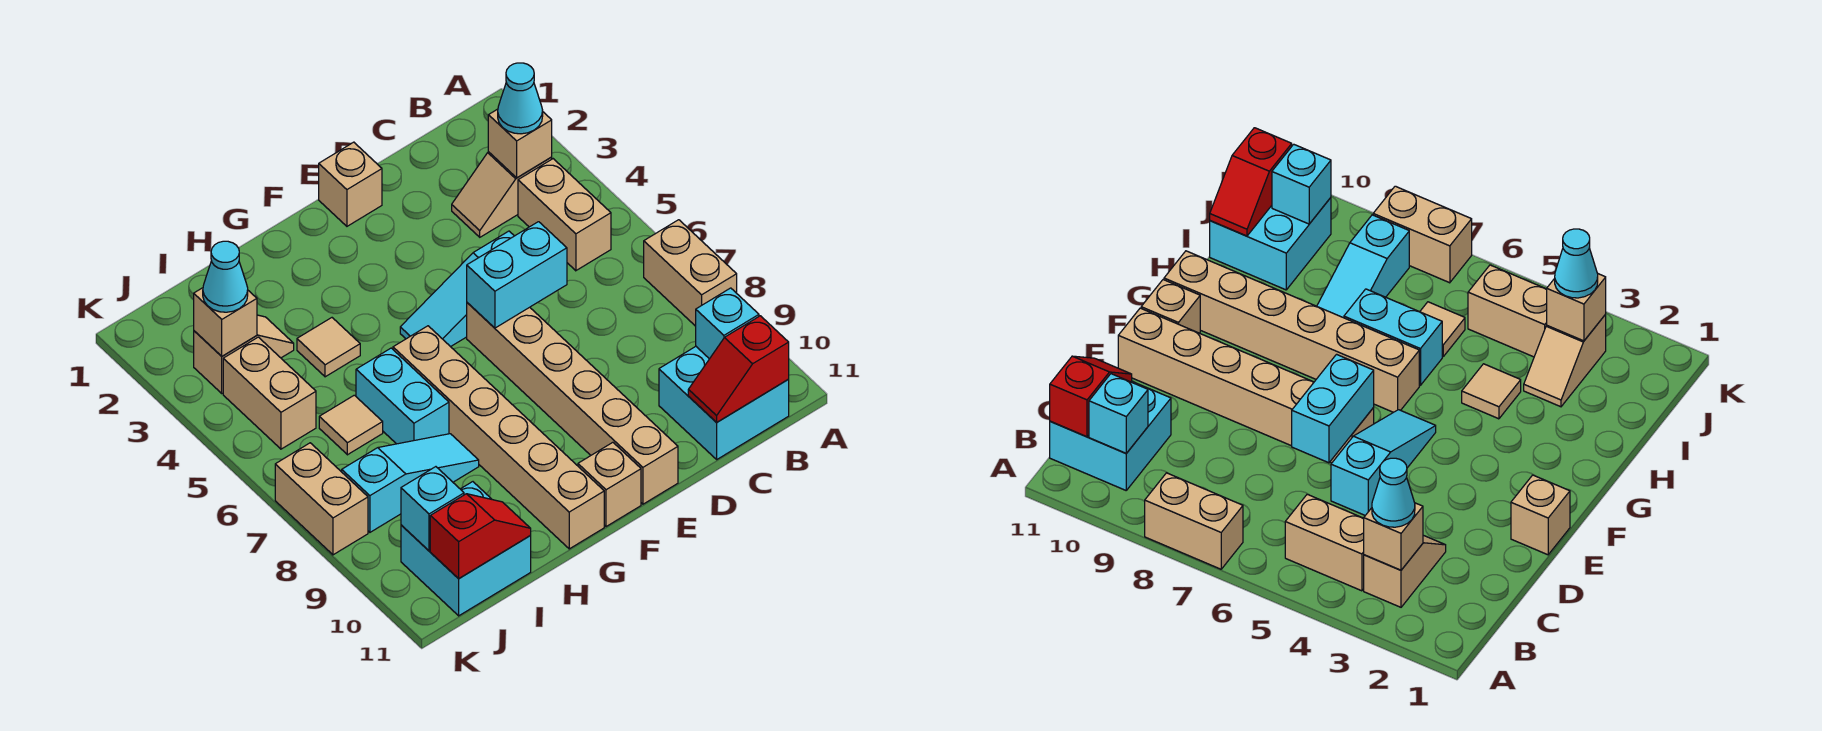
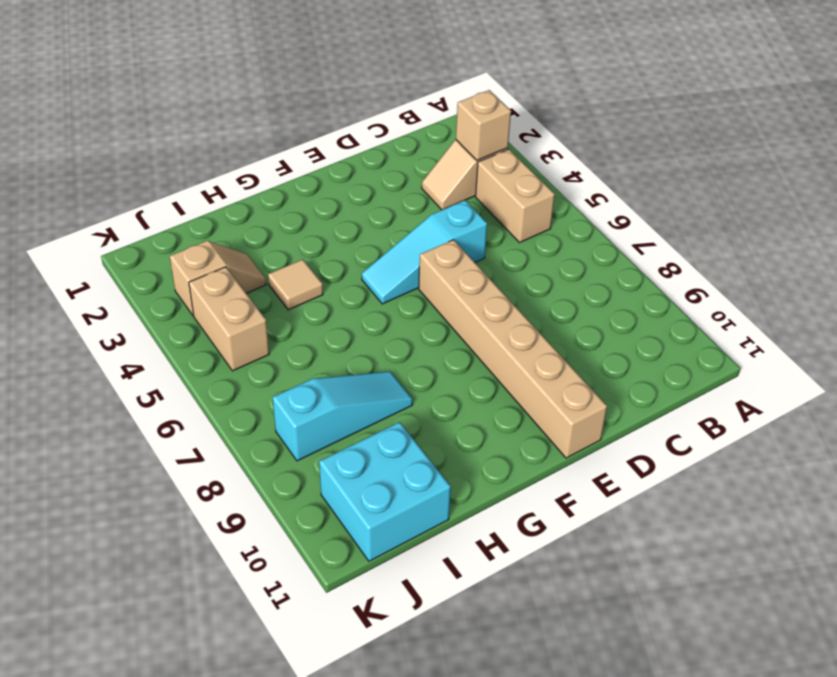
none -> tan 1x2 brick [644,220,737,326]
none -> cyan 2x2 brick [659,347,789,459]
none -> tan 1x1 brick [319,142,382,226]

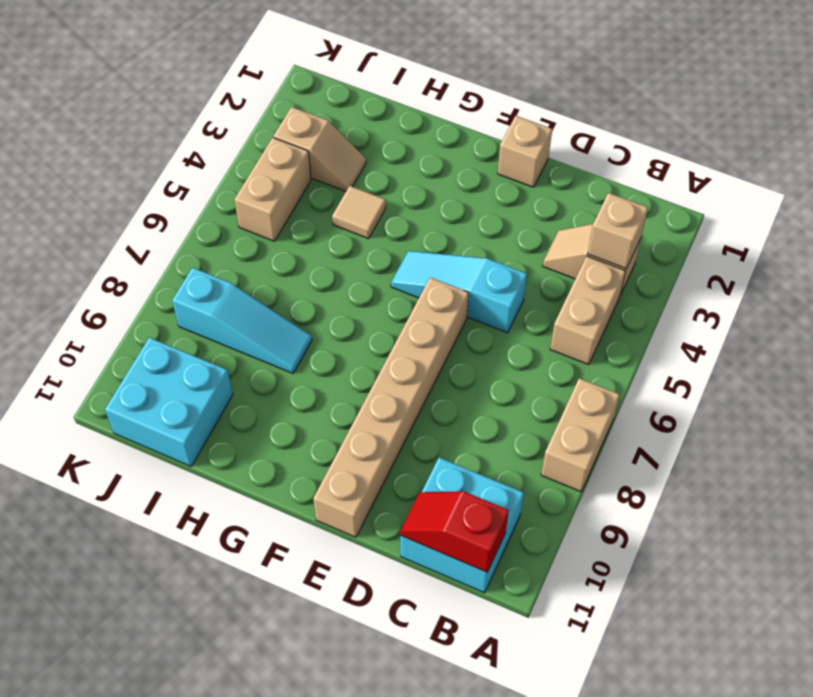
none -> tan 1x1 brick [578,442,641,527]
none -> tan 1x6 brick [393,326,604,549]
none -> cyan 1x2 brick [356,348,449,444]

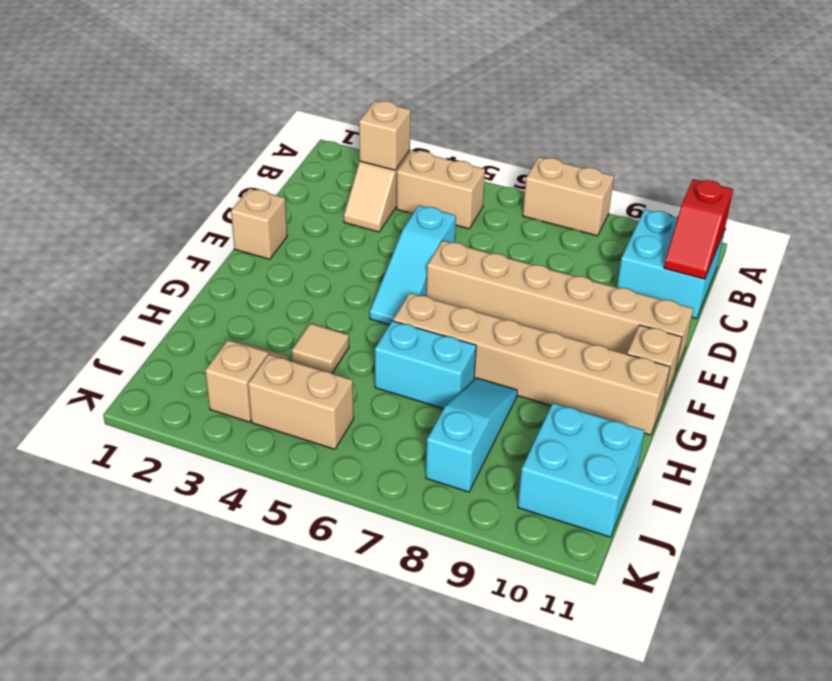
none -> tan 1x1 tile [319,395,383,455]
none -> tan 1x2 brick [275,443,368,555]
none -> cyan 1x1 brick [696,288,759,359]

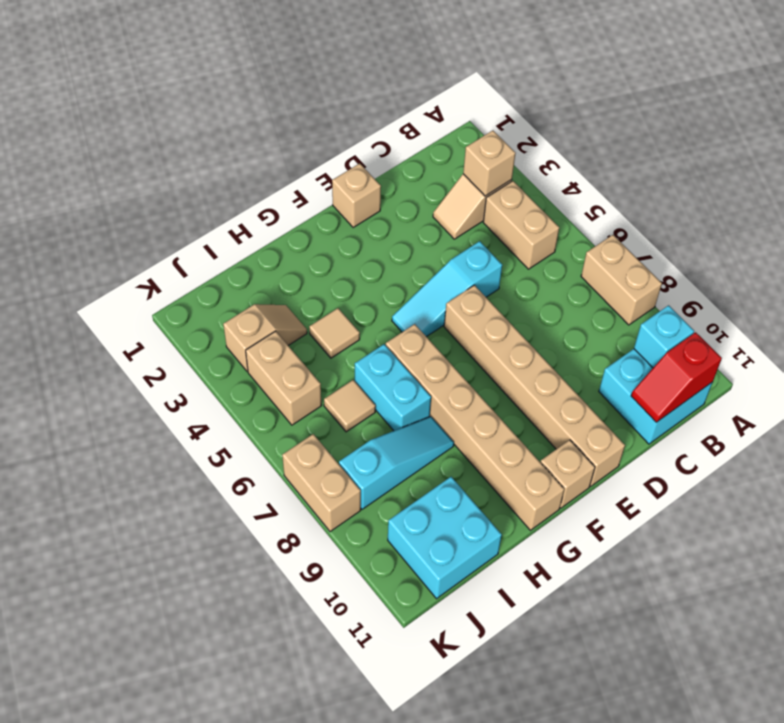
none -> cyan 1x2 brick [467,222,567,328]
none -> red 1x2 slope [430,494,531,579]
none -> tan 1x1 brick [194,288,257,356]

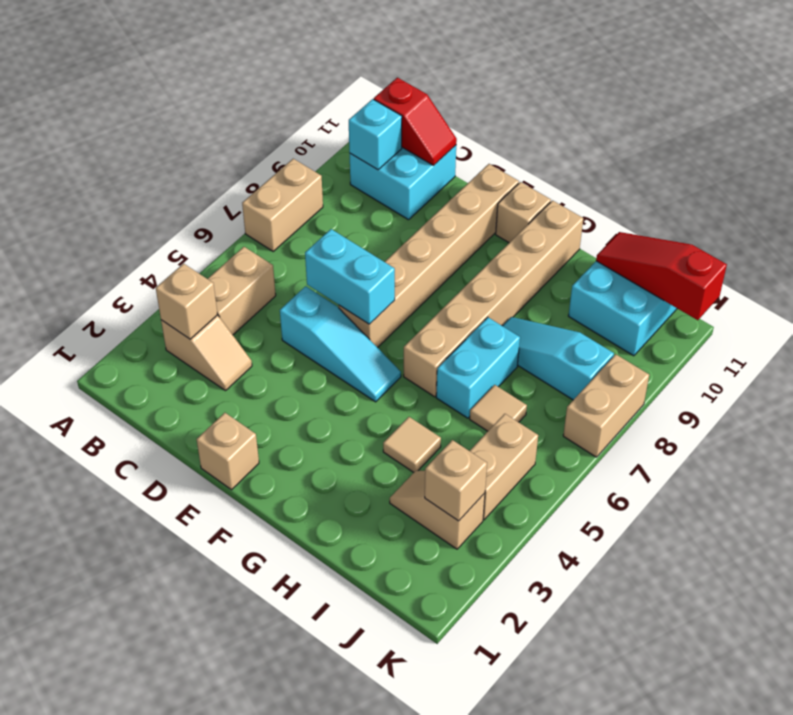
red 1x3 slope [596,232,727,320] -> red 1x2 slope [430,494,531,579]
none -> cyan 1x1 brick [401,467,464,551]
none -> cyan 1x1 cone [498,63,543,134]
none -> cyan 1x1 cone [203,241,248,312]

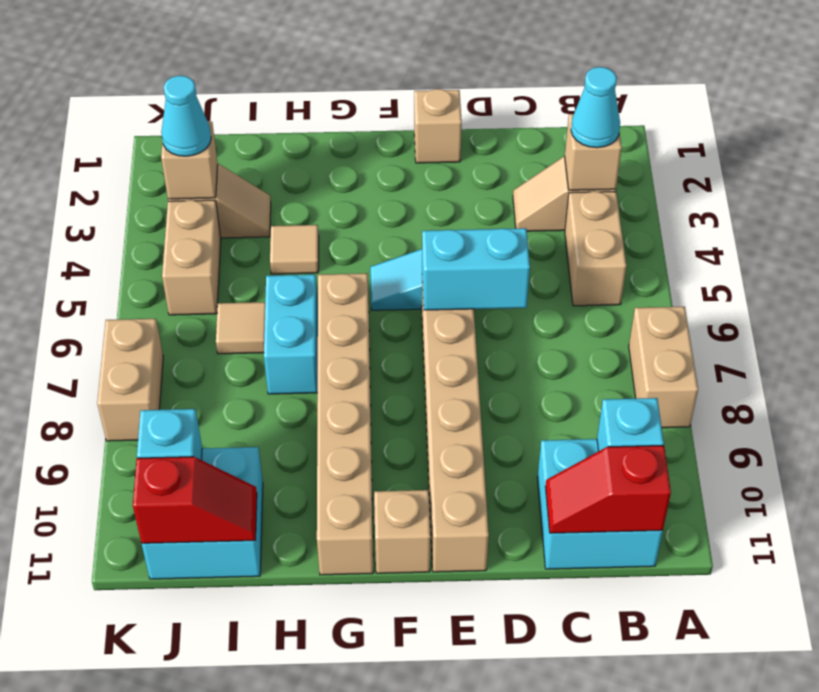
none -> cyan 1x3 slope [342,434,479,532]

